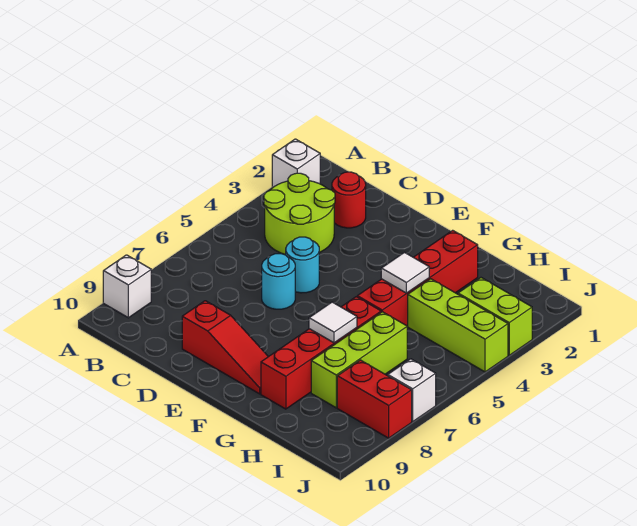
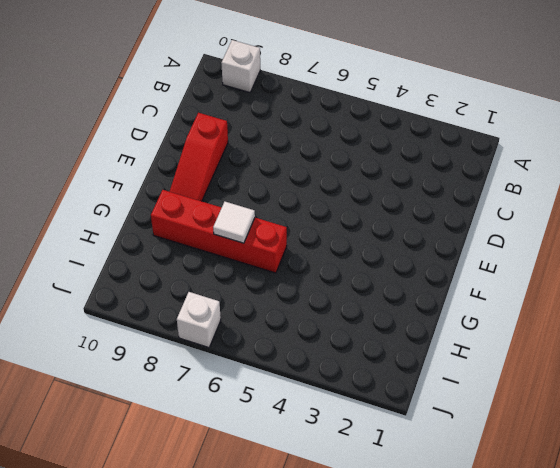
none -> white 1x1 brick [272,139,320,188]
none -> lime 2x2 round brick [264,173,335,255]
none -> red 1x1 round brick [332,172,366,228]

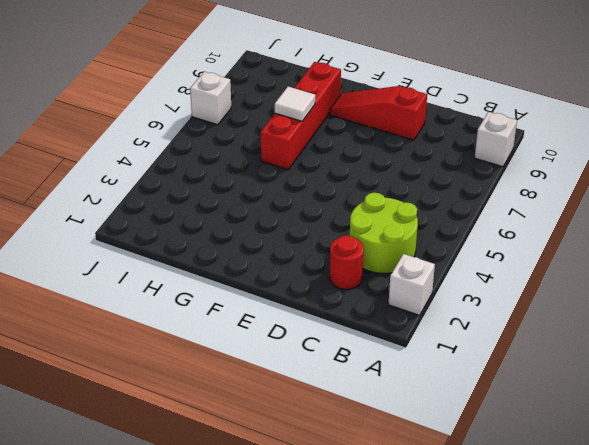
none -> cyan 1x1 round brick [286,237,319,293]
none -> cyan 1x1 round brick [262,254,295,309]
none -> red 1x4 brick [357,230,478,326]

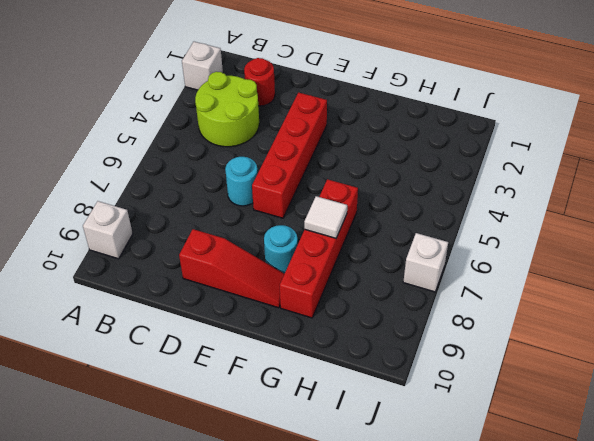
red 1x4 brick [252,93,327,218] -> red 1x4 brick moved to [357,230,478,326]
cyan 1x1 round brick [264,225,298,274] -> cyan 1x1 round brick moved to [286,237,319,293]
none -> lime 1x3 brick [408,279,508,372]
none -> lime 1x3 brick [311,312,407,408]
none -> lime 1x2 brick [458,278,532,355]

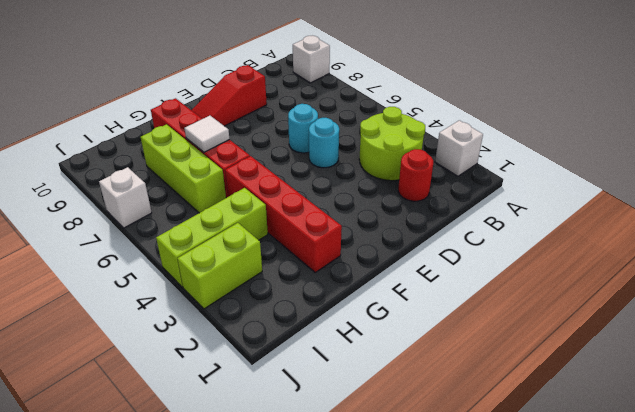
none -> red 1x2 brick [337,360,412,438]
none -> white 1x1 tile [381,253,429,293]

